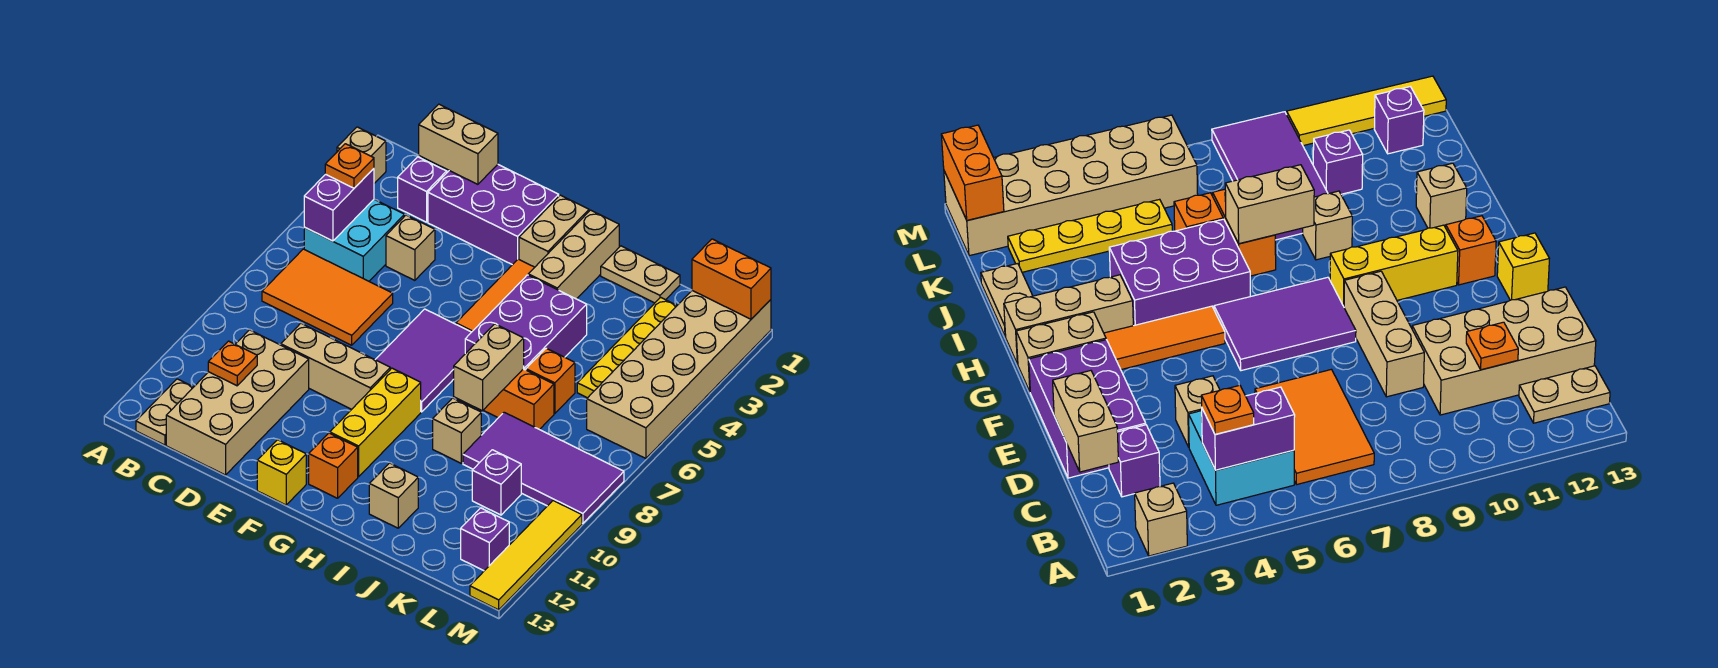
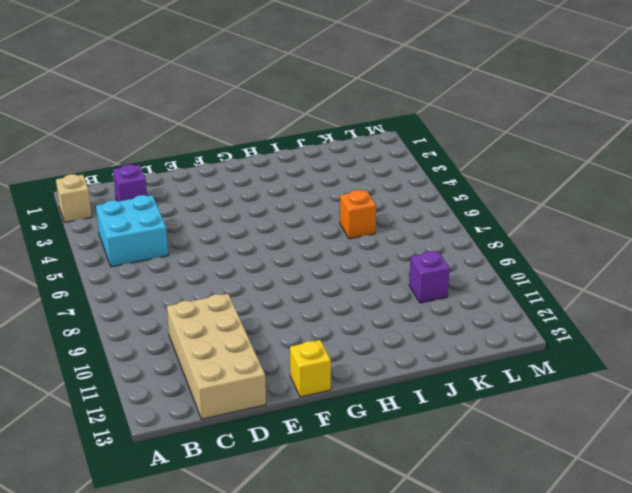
none -> orange 2x3 tile [262,249,393,345]
none -> tan 1x2 plate [136,379,193,445]
none -> purple 2x3 brick [428,164,559,265]
none -> tan 1x1 brick [386,215,435,280]

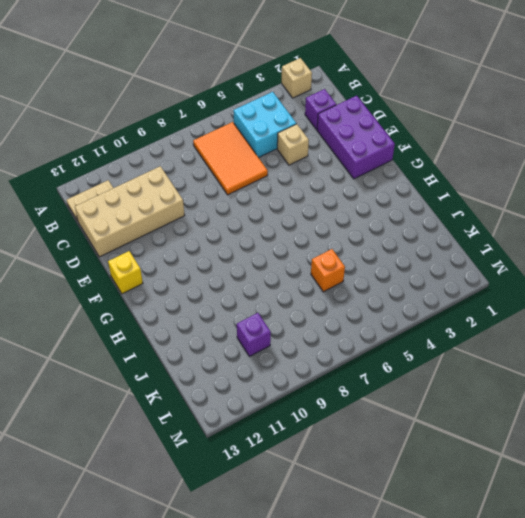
none -> tan 1x3 brick [281,323,390,409]
none -> purple 2x3 tile [375,309,471,412]
none -> tan 1x2 brick [519,195,589,267]
none -> orange 1x3 tile [456,259,535,332]

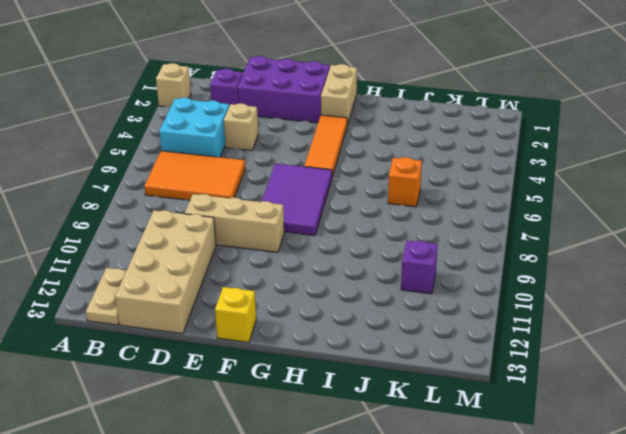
none -> yellow 1x3 brick [330,368,421,477]
none -> orange 1x1 brick [309,433,358,498]
none -> tan 1x3 brick [528,210,619,299]
none -> purple 2x3 brick [465,275,587,370]

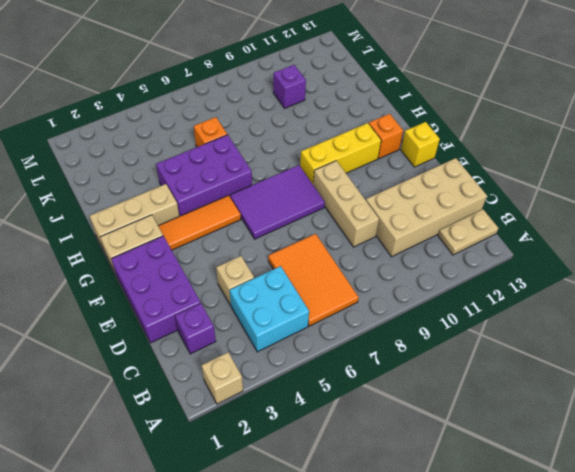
none -> tan 1x2 plate [601,246,680,303]
none -> orange 1x2 brick [483,369,554,430]
none -> tan 1x1 brick [433,398,481,463]
none -> tan 1x1 brick [369,463,418,528]

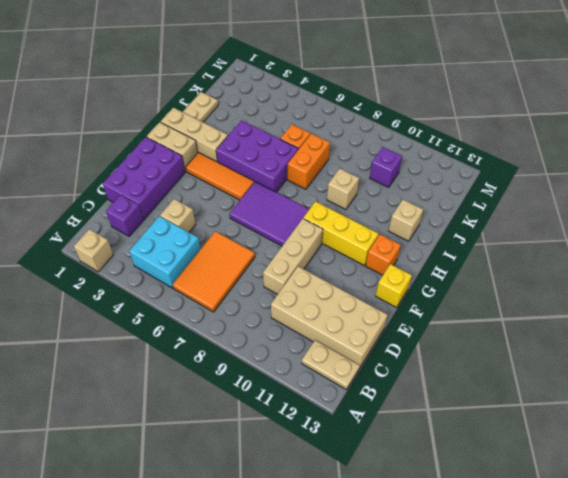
none -> purple 2x4 tile [463,412,624,523]
none -> yellow 1x4 plate [577,297,677,398]
none -> tan 2x6 brick [587,291,771,458]
none -> purple 1x1 brick [461,508,509,571]

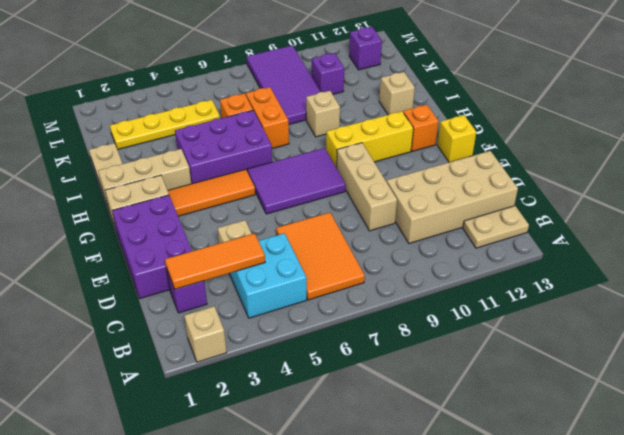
orange 1x3 tile [165,233,265,289] -> none
none -> tan 2x6 brick [587,291,771,458]
none -> yellow 1x4 tile [470,501,582,610]
none -> purple 1x2 brick [304,169,374,241]
none -> tan 1x2 brick [419,104,498,184]

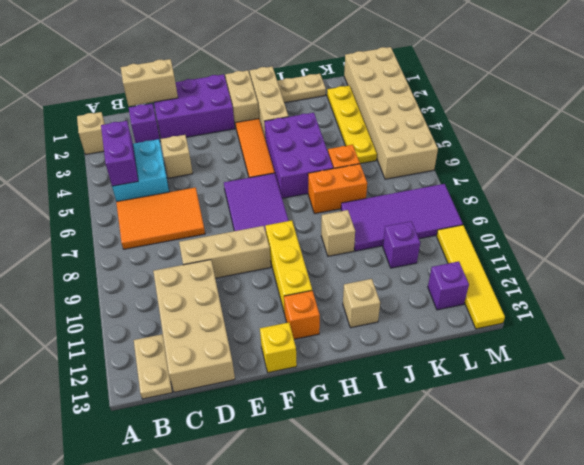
none -> orange 1x1 plate [208,341,257,386]
none -> tan 1x2 brick [454,324,524,411]
none -> orange 1x2 brick [692,239,771,319]
none -> orange 1x1 plate [325,144,374,188]

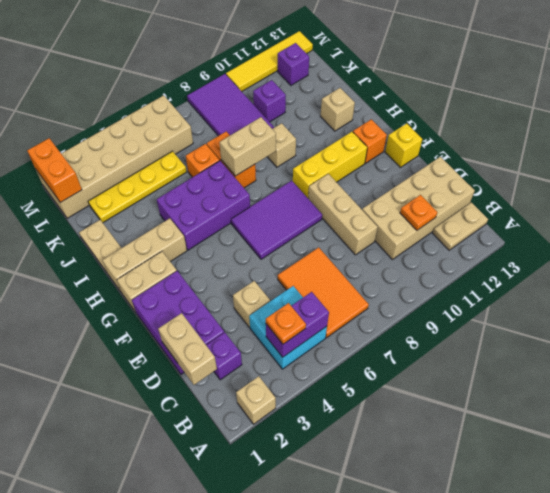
none -> orange 1x3 tile [456,259,535,332]

